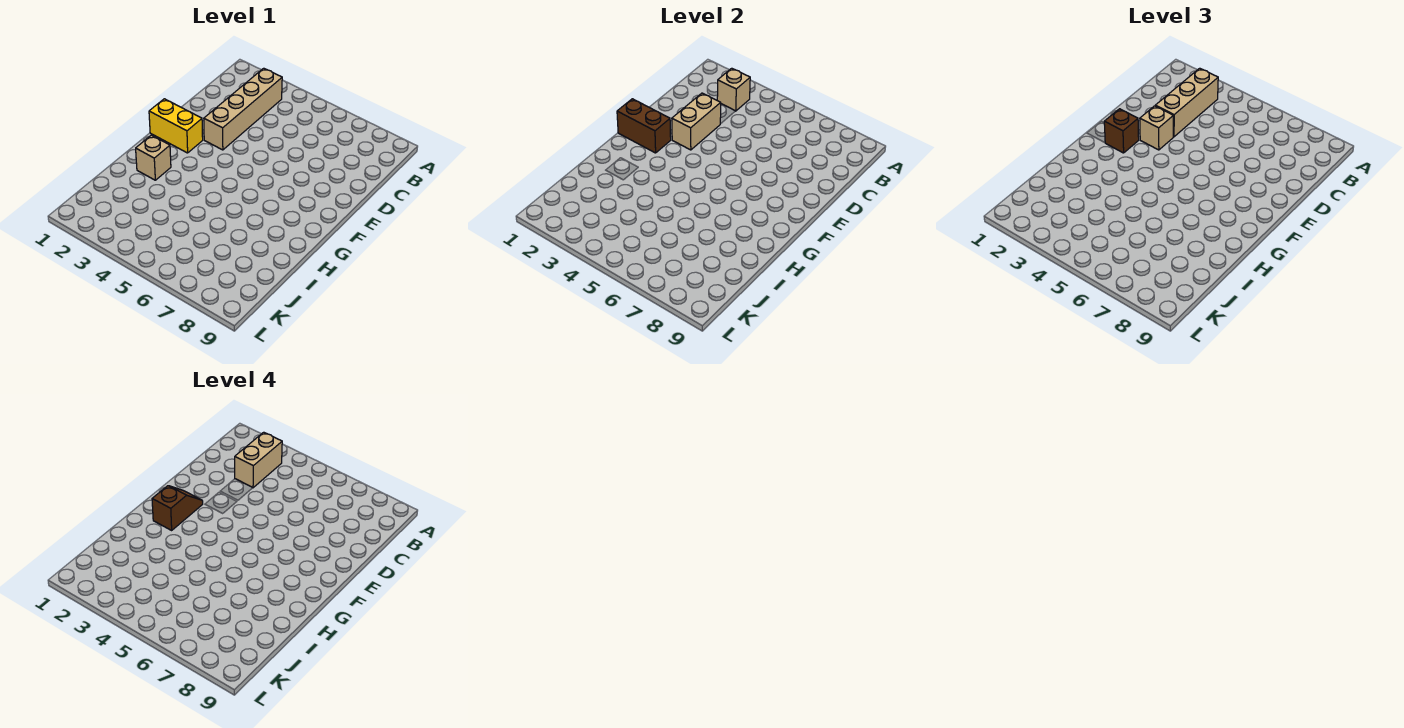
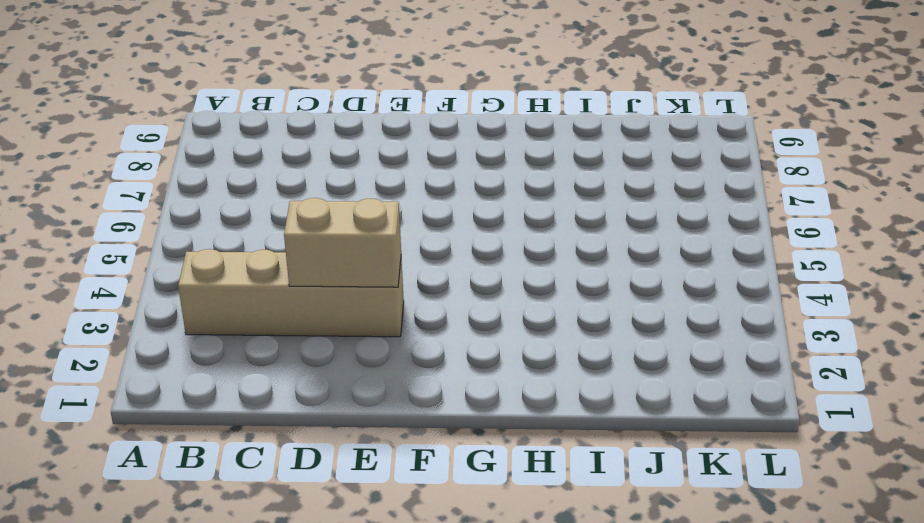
none -> yellow 1x2 brick [149,99,203,153]
none -> tan 1x1 brick [136,135,171,180]

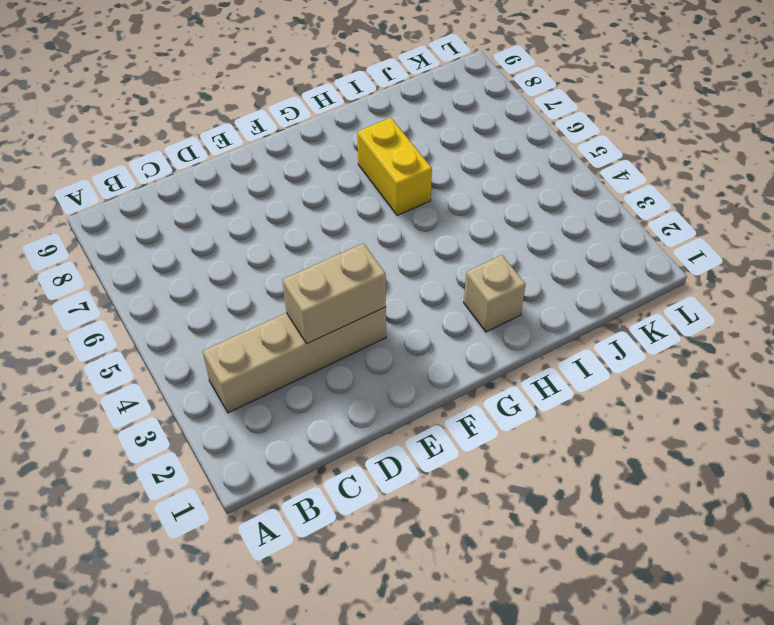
yellow 1x2 brick [357,118,432,215] -> yellow 1x2 brick moved to [149,99,203,153]
none -> tan 1x1 brick [717,68,750,111]
none -> brown 1x2 brick [617,99,671,153]

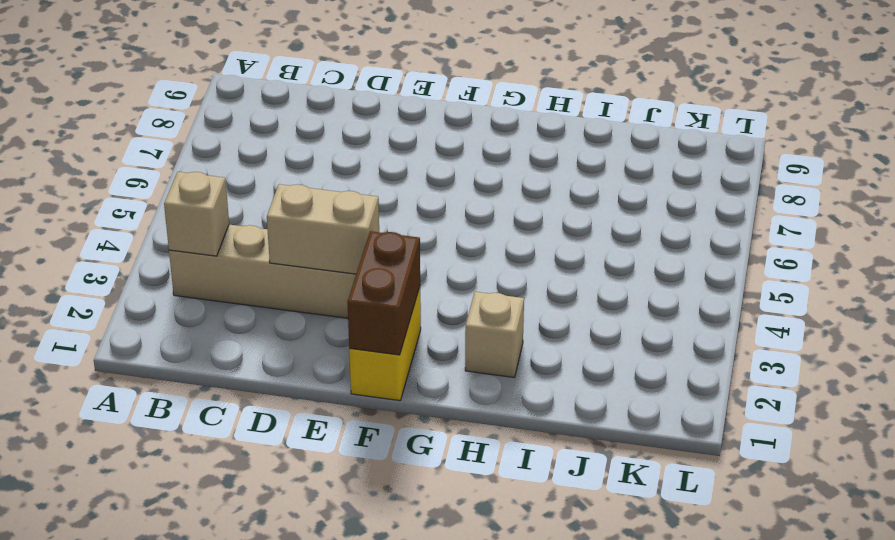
none -> tan 1x3 brick [1155,68,1218,137]
none -> tan 1x1 brick [1140,106,1173,150]

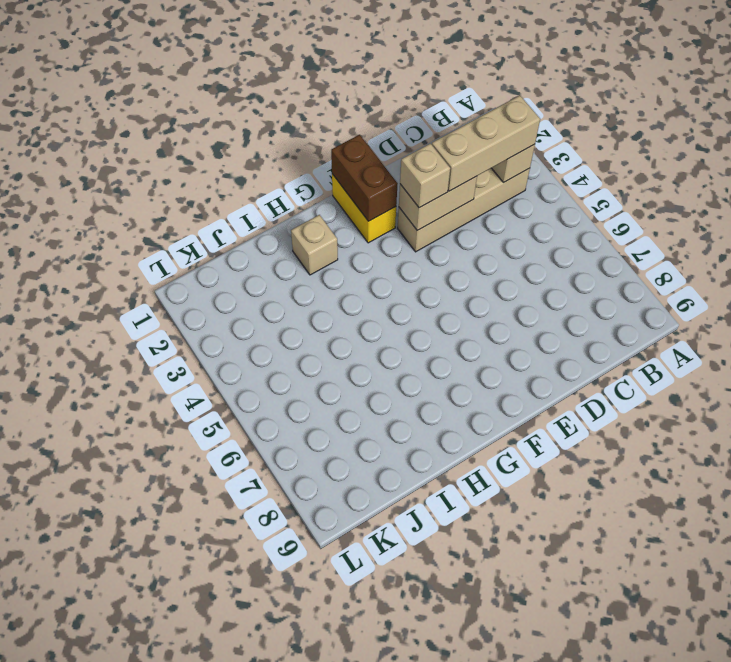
none -> brown 1x1 brick [1104,109,1139,153]
none -> tan 1x2 brick [235,432,282,488]

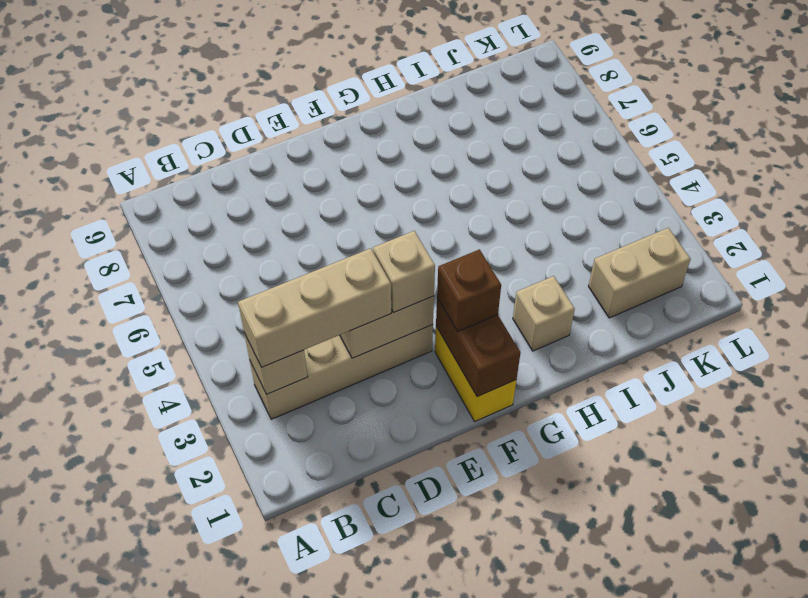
tan 1x2 brick [588,228,691,318] -> tan 1x2 brick moved to [235,432,282,488]
none -> brown 1x2 slope [152,486,203,530]

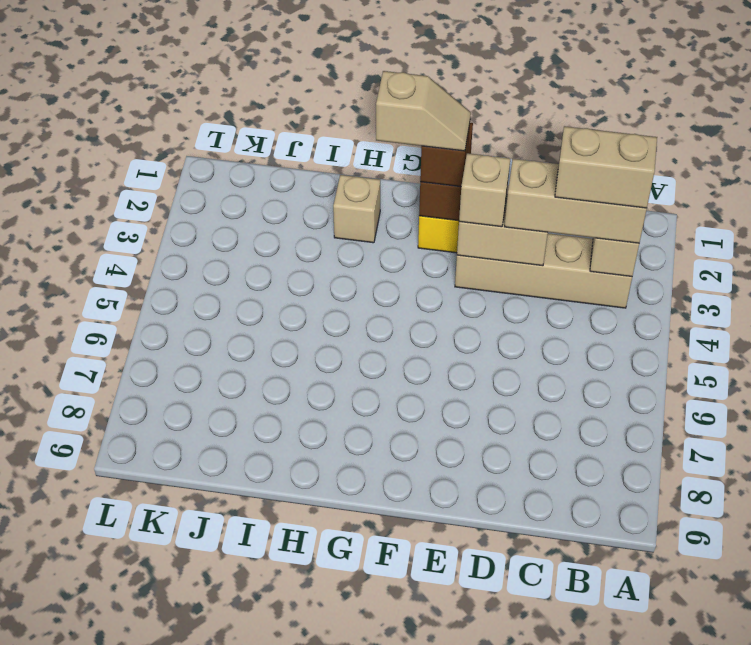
tan 1x2 slope [376,71,471,151] -> brown 1x2 slope [152,486,203,530]

